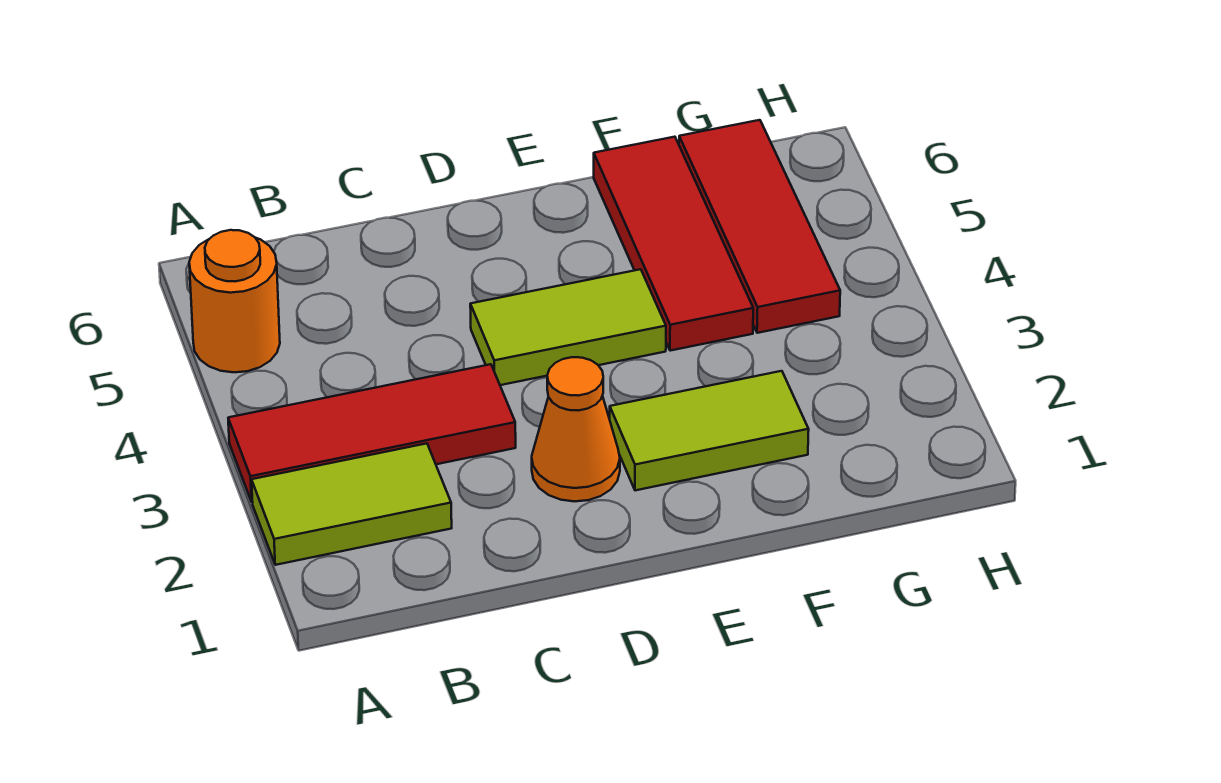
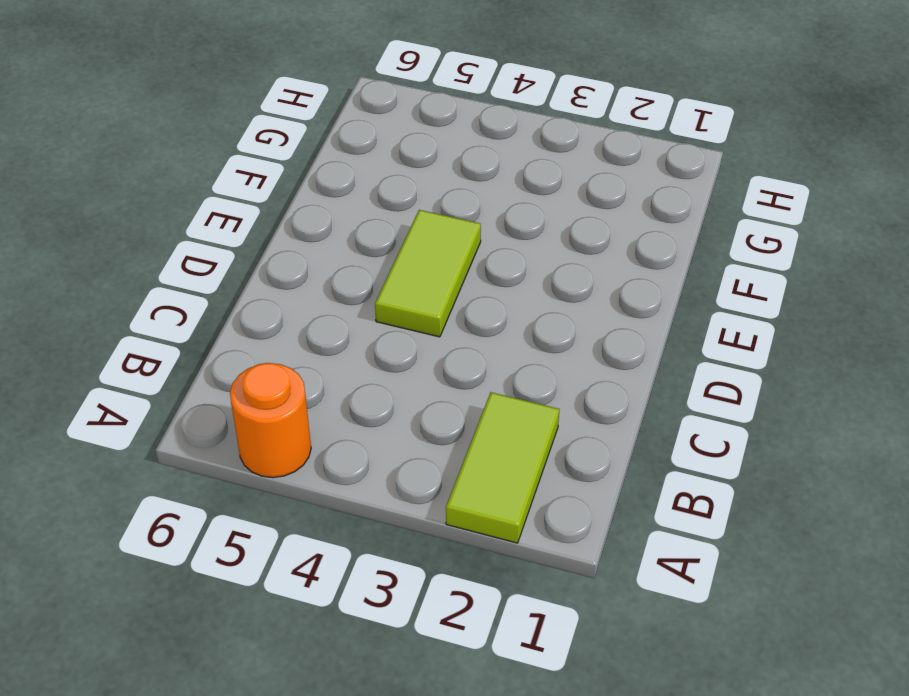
none -> red 1x3 tile [228,364,516,502]
none -> orange 1x1 cone [532,357,620,501]

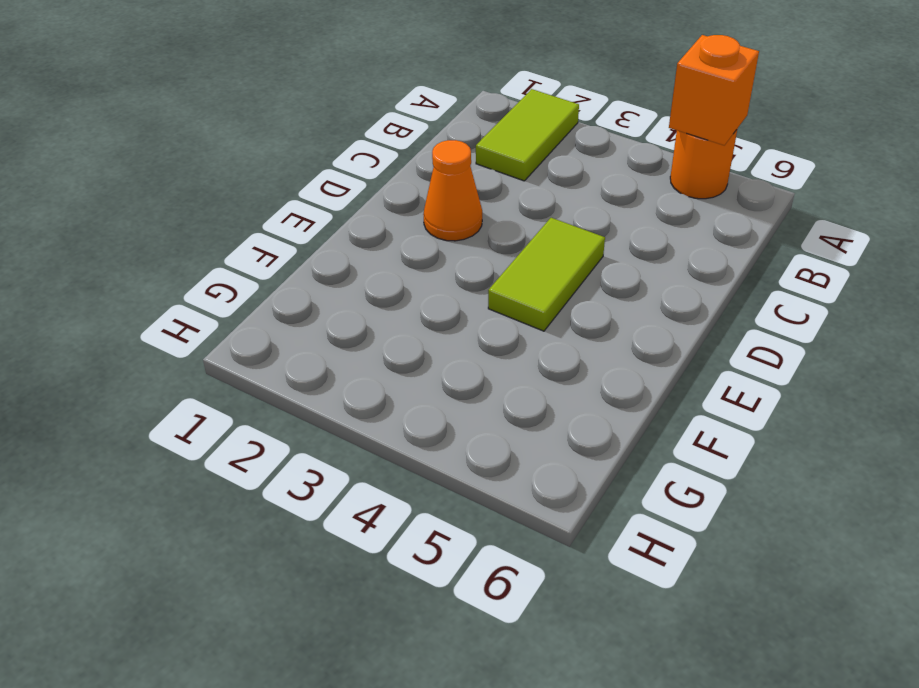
orange 1x1 brick [669,35,759,145] -> none
none -> red 1x3 tile [228,364,516,502]
none -> lime 1x2 tile [610,371,809,490]

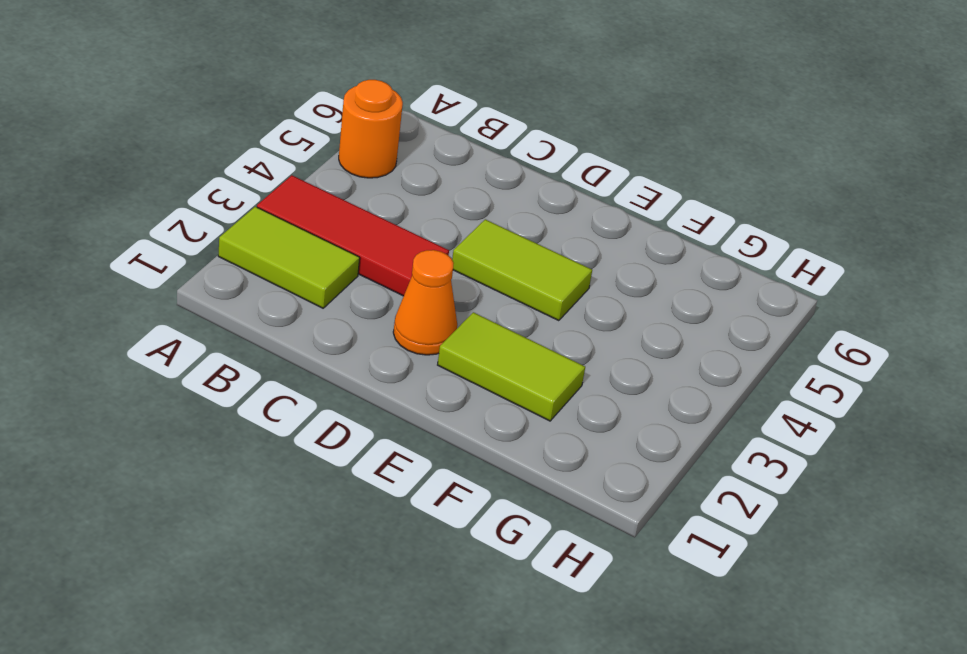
none -> red 1x3 tile [594,137,753,351]
none -> red 1x3 tile [679,120,840,333]

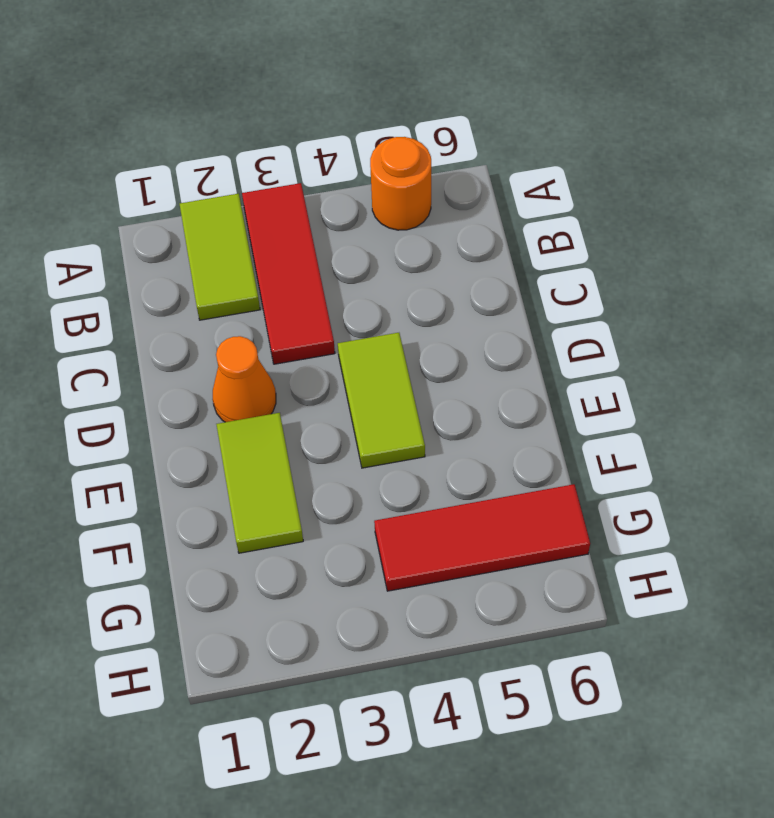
none -> red 1x3 tile [594,137,753,351]

